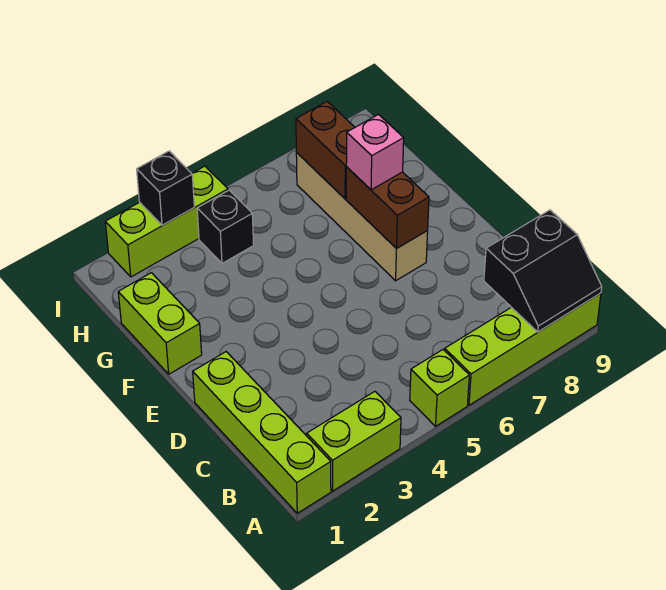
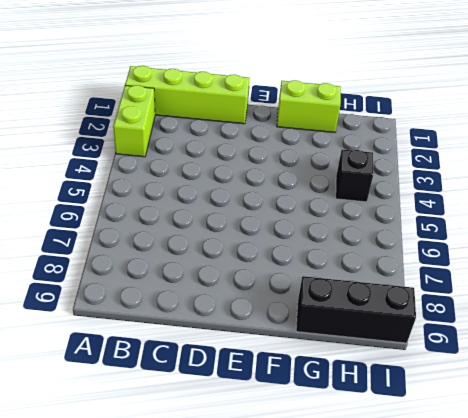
black 1x3 brick [296,276,416,343] -> none
none -> lime 1x1 brick [410,350,469,426]
none -> lime 1x4 brick [445,293,601,405]
none -> tan 1x4 brick [296,153,428,281]

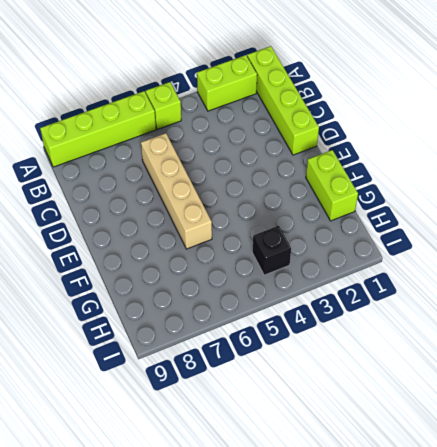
tan 1x4 brick [141,133,212,249] -> tan 1x4 brick moved to [296,153,428,281]
none -> lime 1x3 brick [105,166,228,277]
none -> black 2x2 slope [484,210,602,332]
none -> brown 1x2 brick [346,167,429,249]

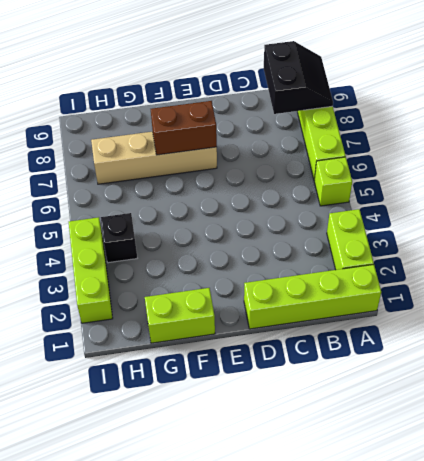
none -> brown 1x2 brick [296,102,355,199]
none -> black 1x1 brick [137,151,194,225]
none -> pink 1x1 brick [346,114,404,190]

